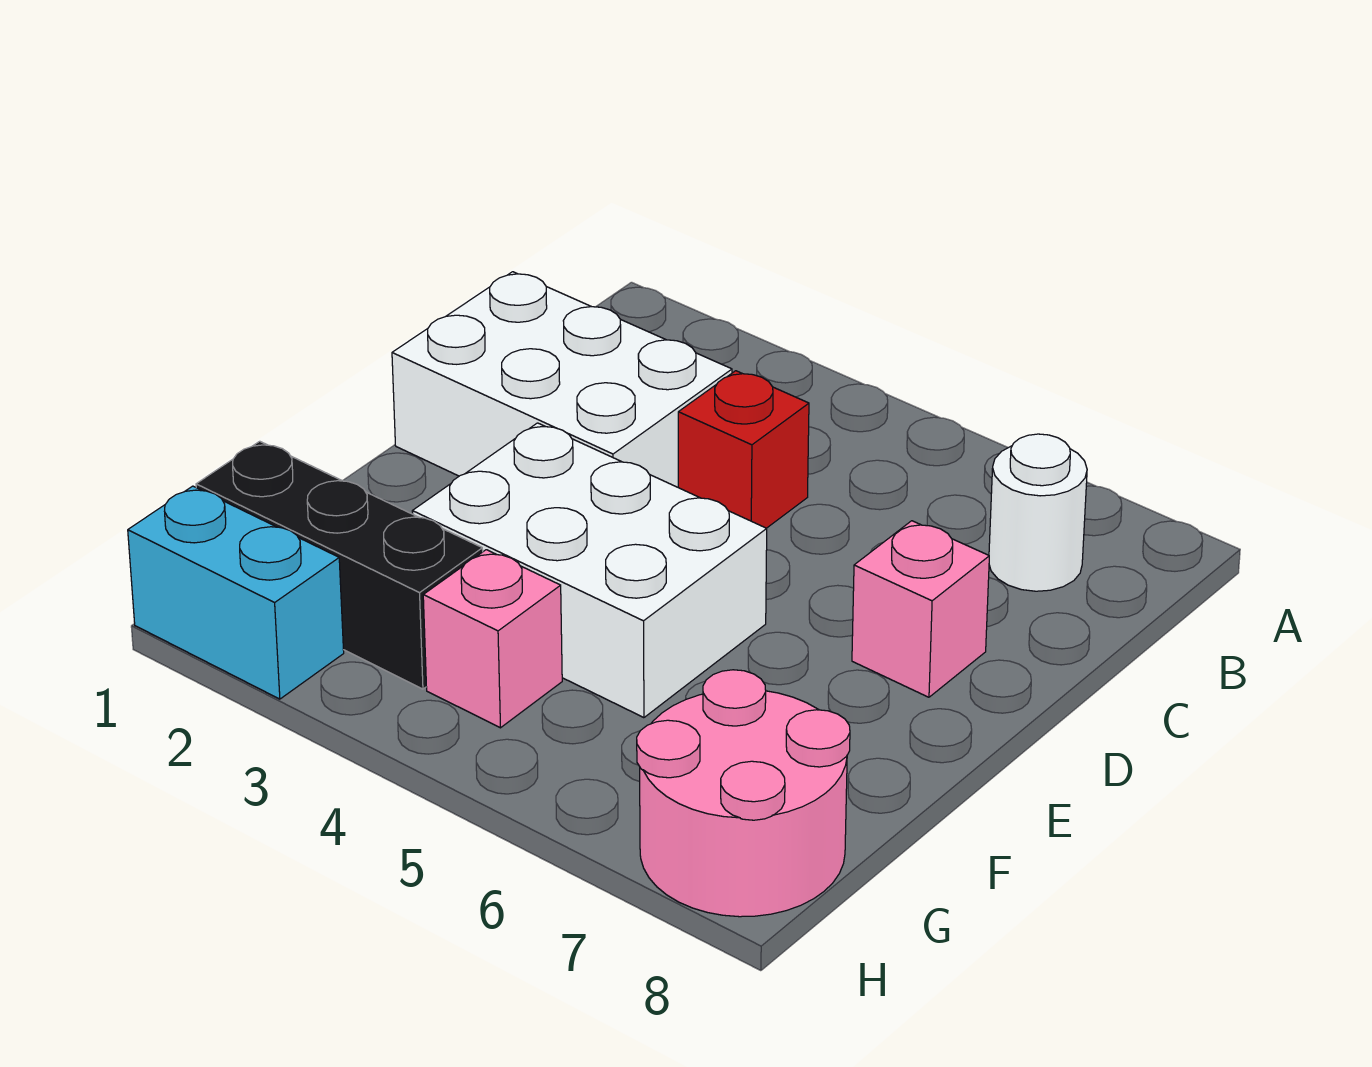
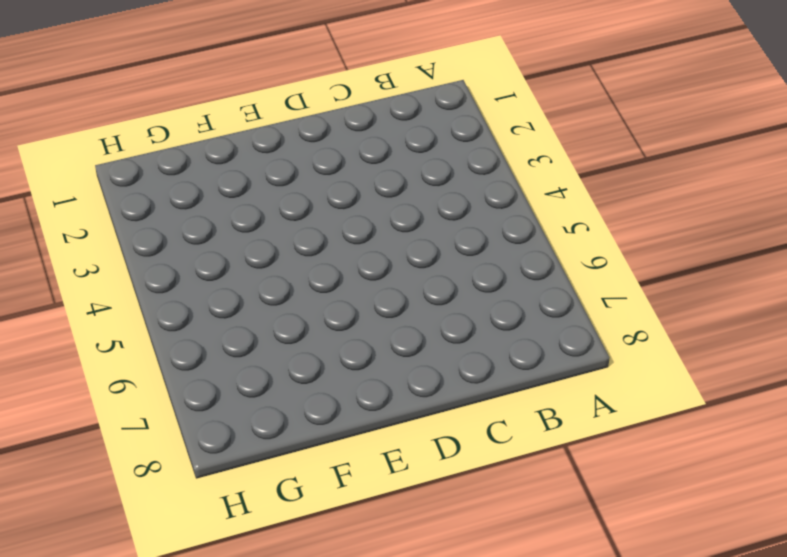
none -> white 1x1 round brick [989,434,1087,591]
none -> white 2x3 brick [392,272,732,487]

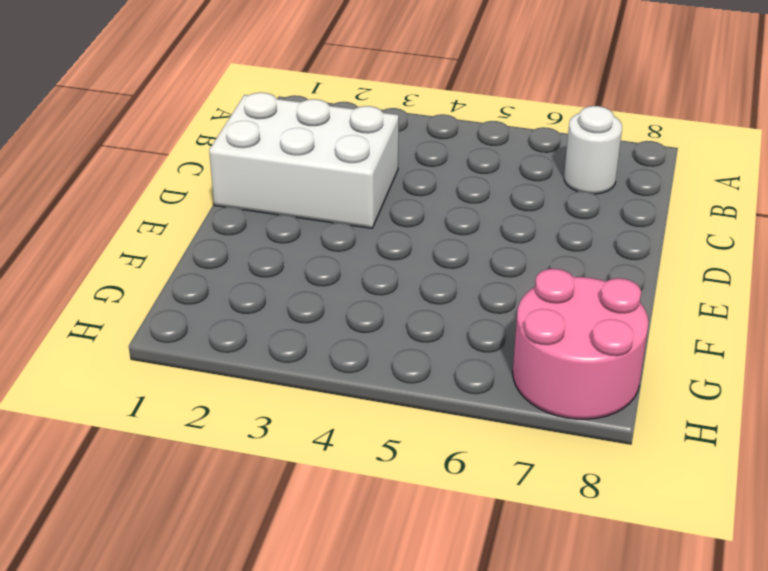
none -> red 1x1 brick [678,371,809,528]
none -> pink 1x1 brick [852,521,989,697]

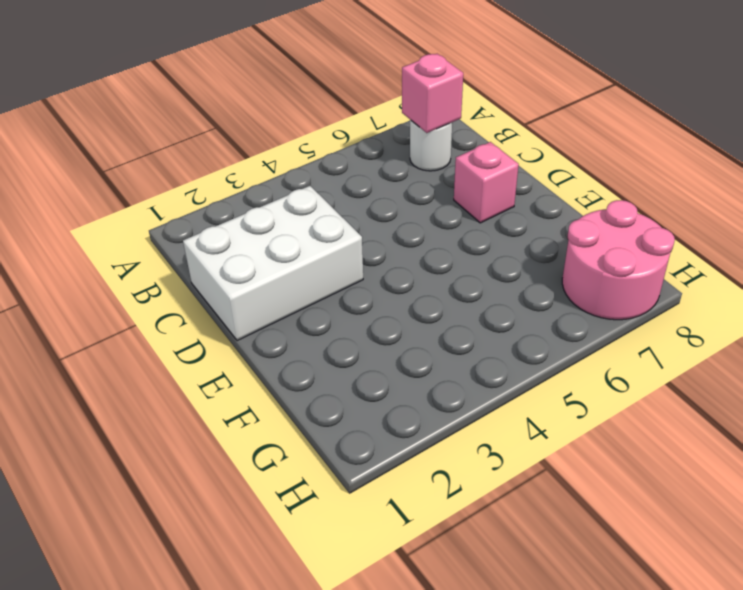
pink 1x1 brick [402,54,463,133] -> pink 1x1 brick moved to [423,550,562,728]
none -> red 1x1 brick [678,371,809,528]
none -> white 2x3 brick [412,423,767,718]

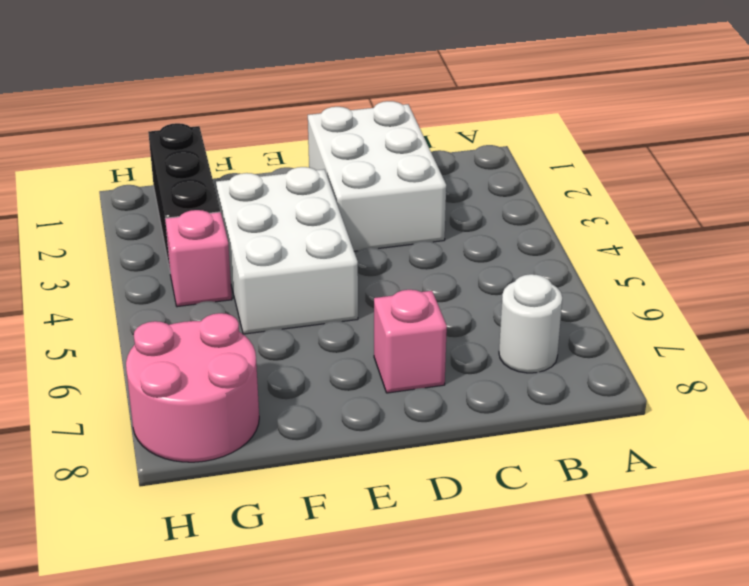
none -> red 1x1 brick [678,371,809,528]
none -> cyan 1x2 brick [128,486,344,699]

